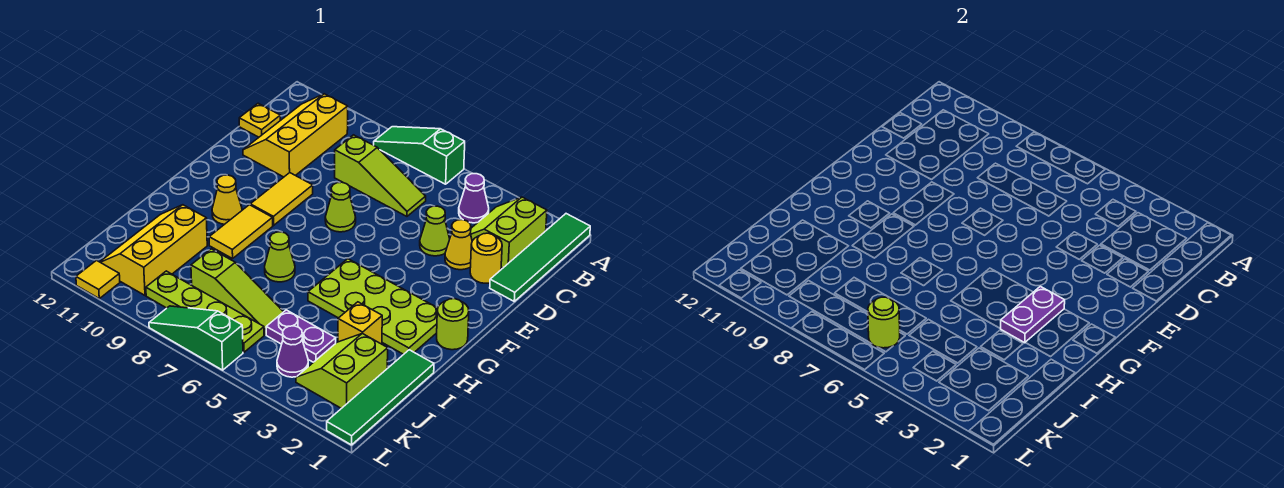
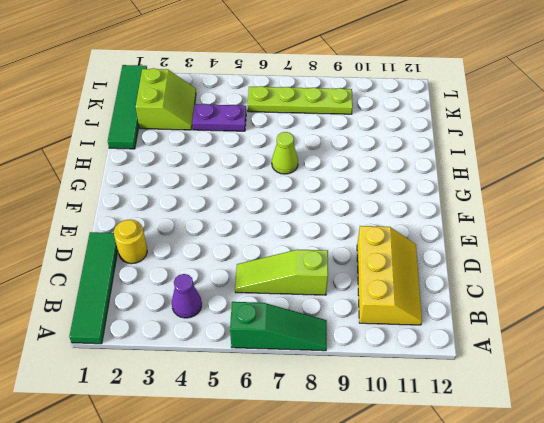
none -> lime 2x2 slope [470,197,547,268]
none -> yellow 1x1 plate [239,103,280,137]
none -> yellow 1x1 cone [445,220,472,270]

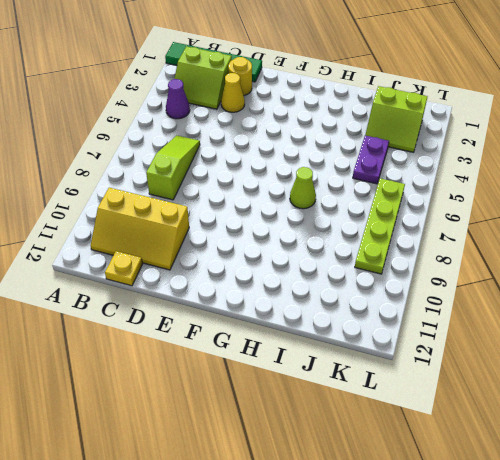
none -> green 1x3 slope [374,127,465,184]
none -> lime 1x1 cone [420,206,450,256]
none -> lime 1x1 cone [325,182,356,232]

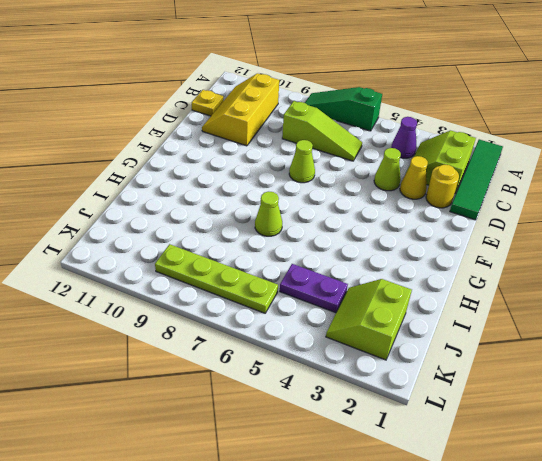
none -> yellow 1x2 tile [250,173,313,225]
none -> lime 1x1 round brick [437,299,469,350]
none -> lime 2x4 plate [308,259,438,354]

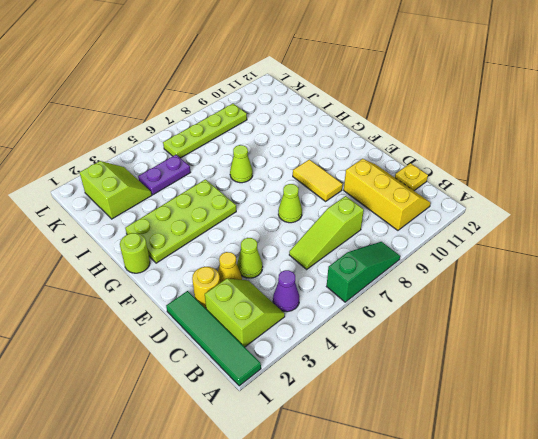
none -> yellow 1x2 tile [209,205,273,259]
none -> yellow 1x1 cone [212,175,242,224]
none -> green 1x4 tile [327,350,434,445]

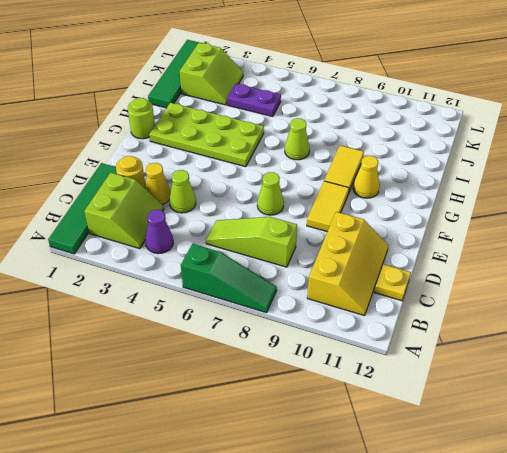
none -> yellow 1x1 brick [338,302,382,344]
none -> yellow 2x3 slope [100,205,207,295]
none -> lime 1x3 slope [191,249,283,335]

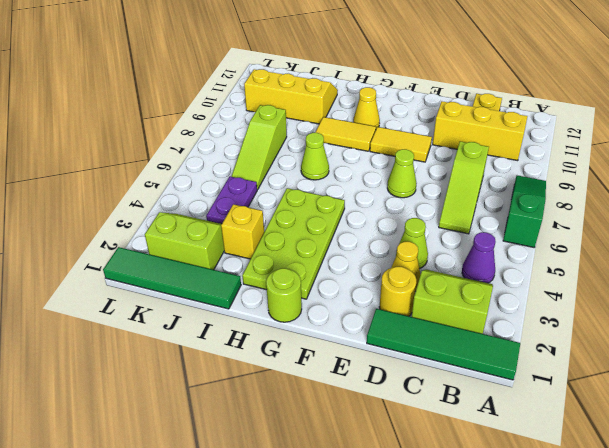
none -> purple 1x1 cone [277,326,308,377]
none -> lime 1x4 plate [146,271,264,352]
none -> green 1x3 slope [149,306,243,370]

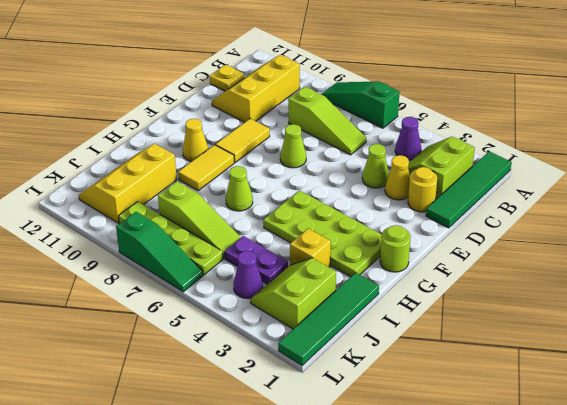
green 1x3 slope [116,212,203,292] -> green 1x3 slope turned to [149,306,243,370]
none -> yellow 1x1 tile [76,260,120,298]
none -> purple 1x2 plate [1001,286,1065,343]
none -> lime 1x1 round brick [868,297,900,348]

